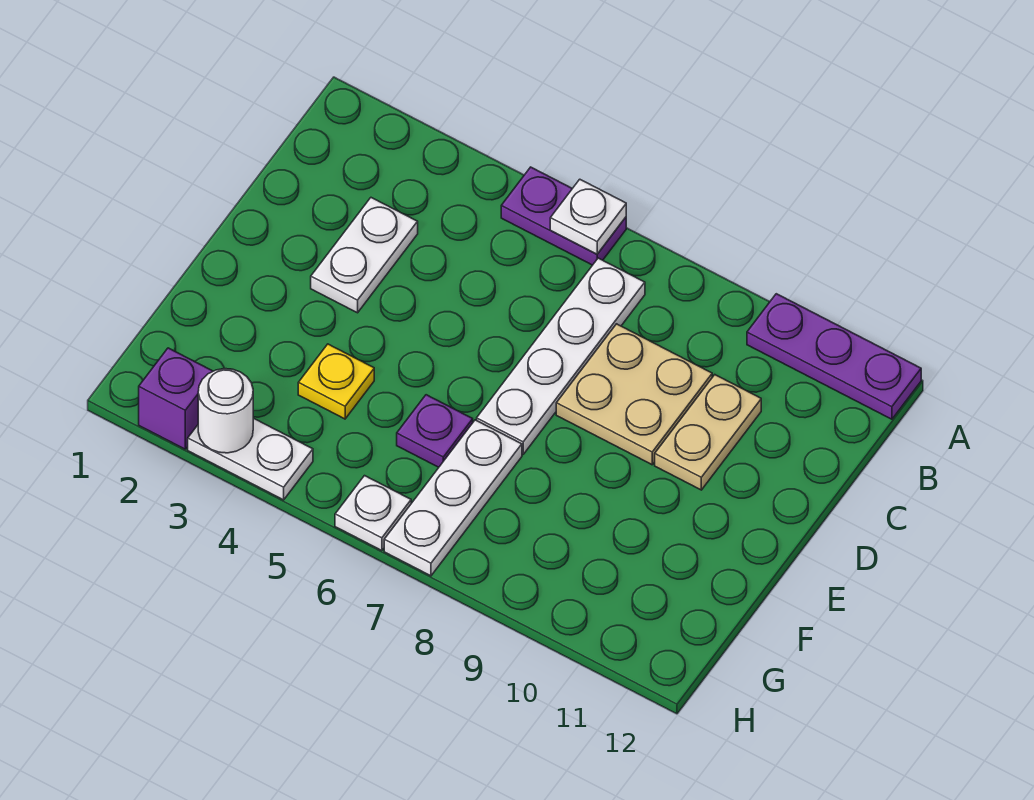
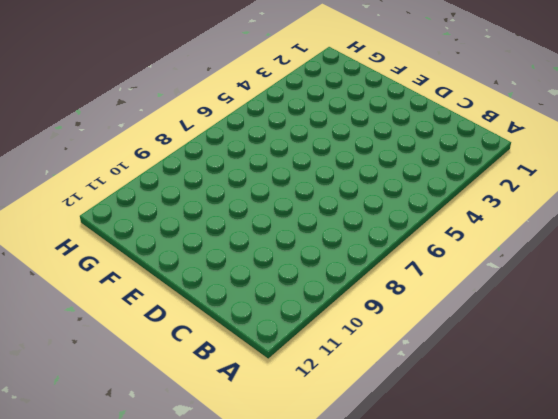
none -> purple 1x2 plate [501,167,626,265]
none -> purple 1x3 plate [747,294,921,419]
none -> white 1x4 plate [477,258,645,454]

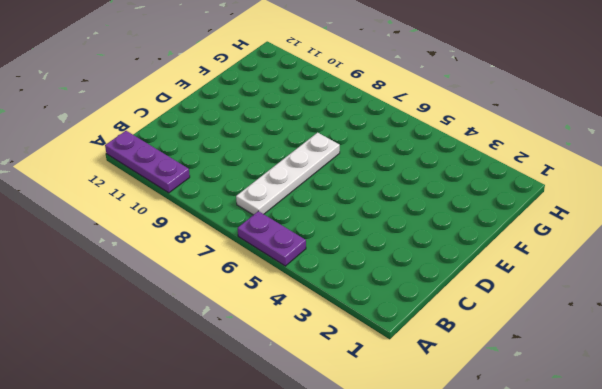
none -> white 1x2 plate [311,198,418,313]
none -> tan 2x2 plate [556,324,712,465]
none -> tan 1x2 plate [655,375,761,490]

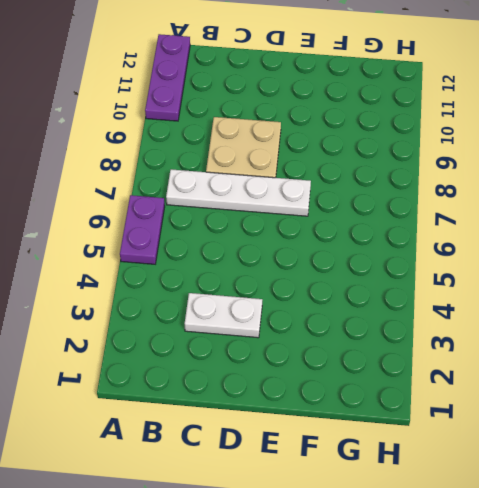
none -> tan 1x2 plate [655,375,761,490]
none -> yellow 1x1 plate [298,344,374,419]
none -> purple 1x1 plate [397,395,473,467]

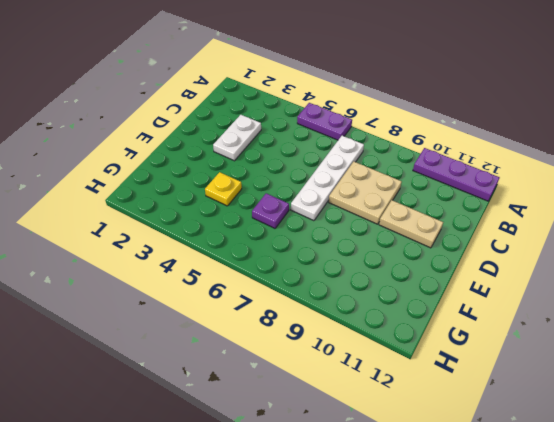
tan 1x2 plate [379,200,443,248] -> tan 1x2 plate turned to [655,375,761,490]
none -> white 1x3 plate [384,420,522,576]
none -> purple 1x1 brick [139,348,213,449]
none -> white 1x2 plate [188,418,313,500]

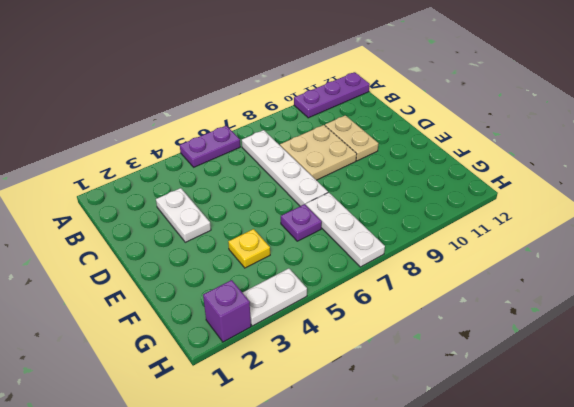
none -> white 1x1 plate [335,476,411,551]
none -> white 1x1 plate [550,179,626,254]
none -> white 1x1 round brick [198,369,253,453]

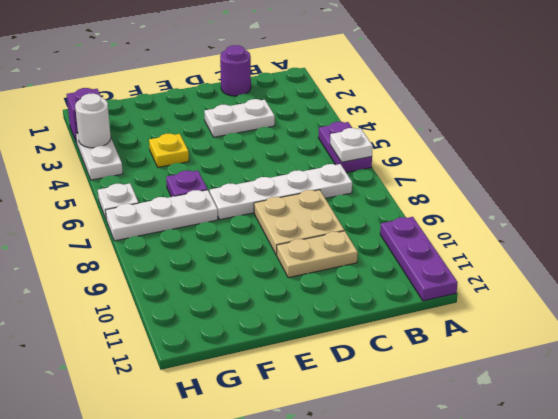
purple 1x1 round brick [220,45,251,96] -> none

